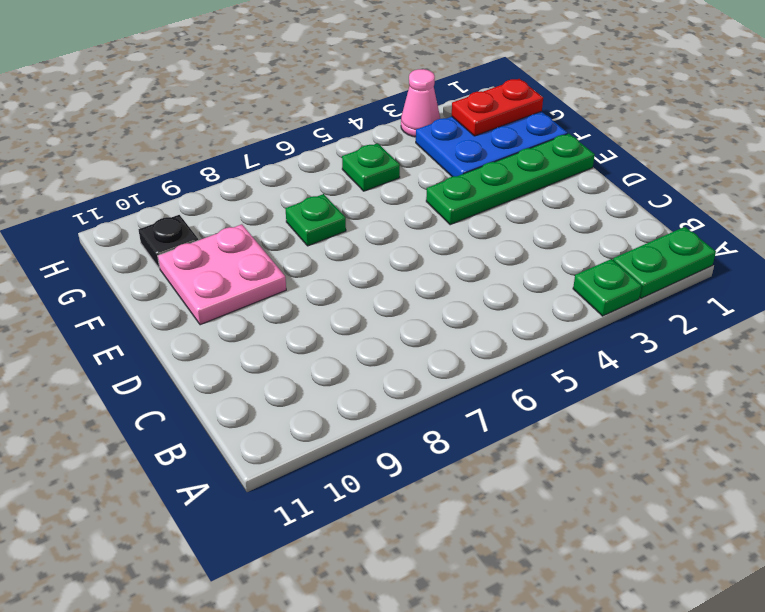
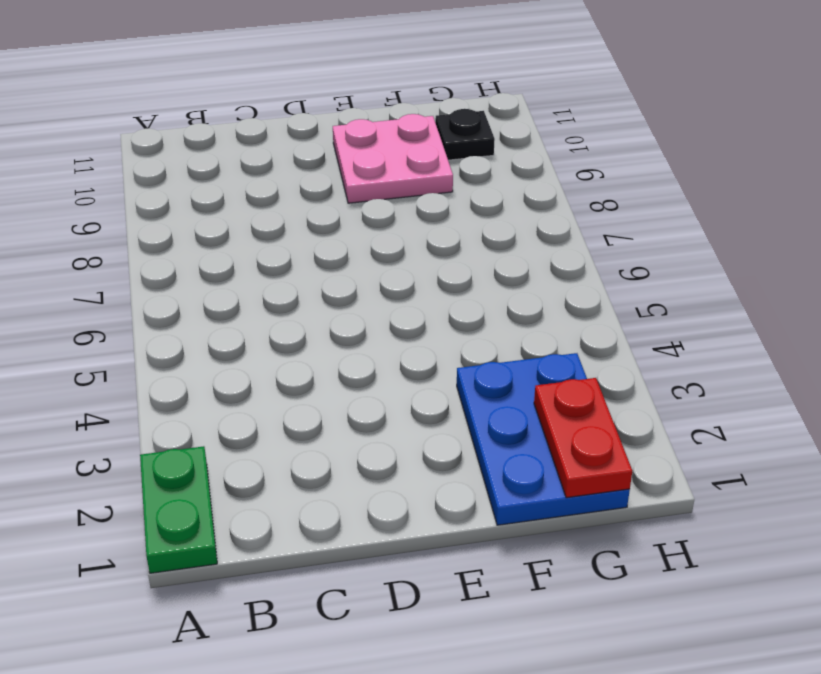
none -> green 1x1 plate [573,259,642,316]
none -> green 1x4 plate [426,134,595,225]

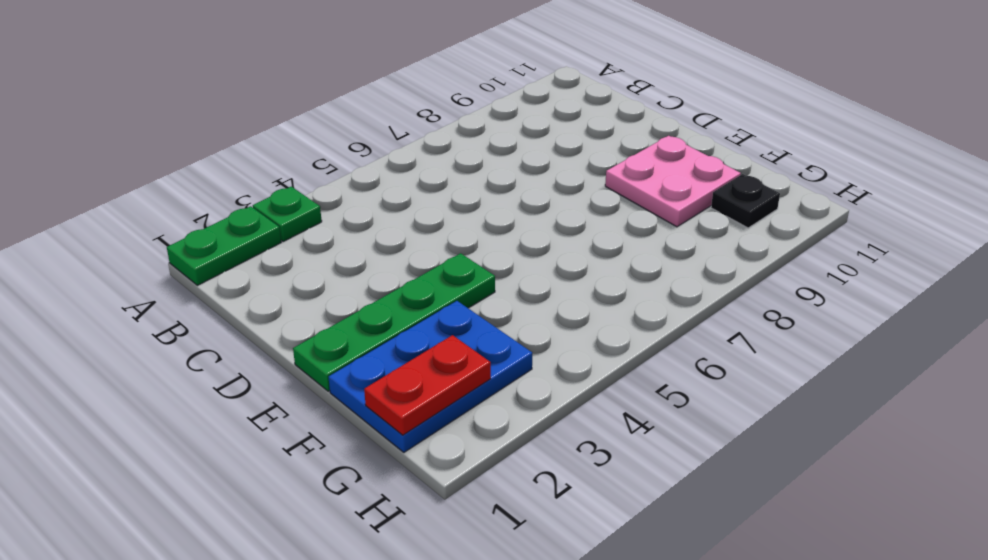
none -> green 1x1 plate [285,194,346,246]
none -> green 1x1 plate [342,143,400,191]

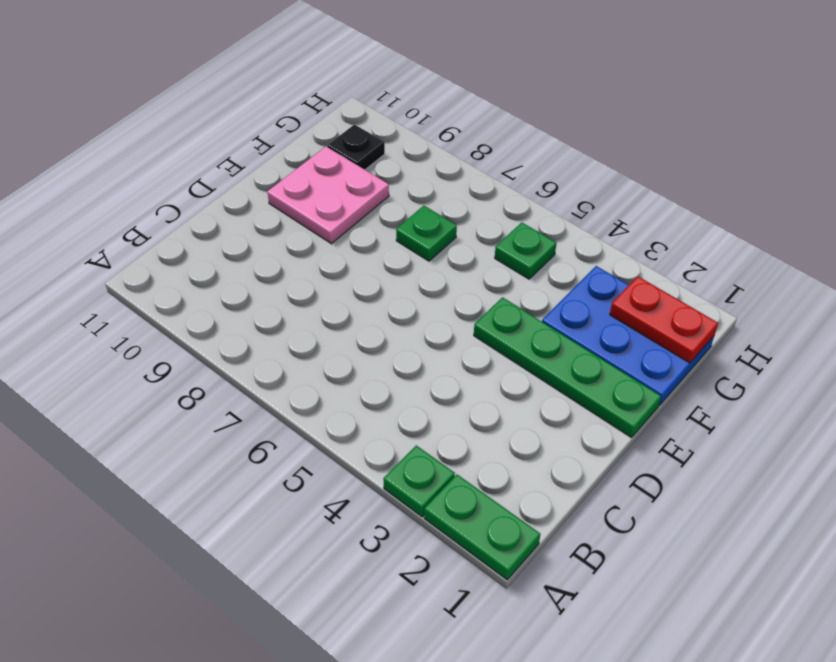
none -> pink 1x1 cone [401,69,440,137]

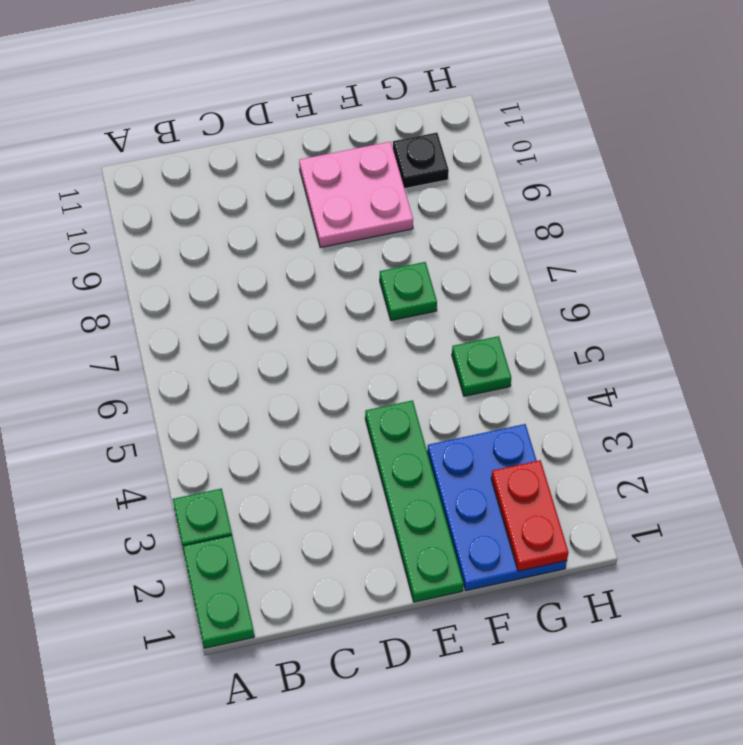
none -> pink 1x1 cone [401,69,440,137]

